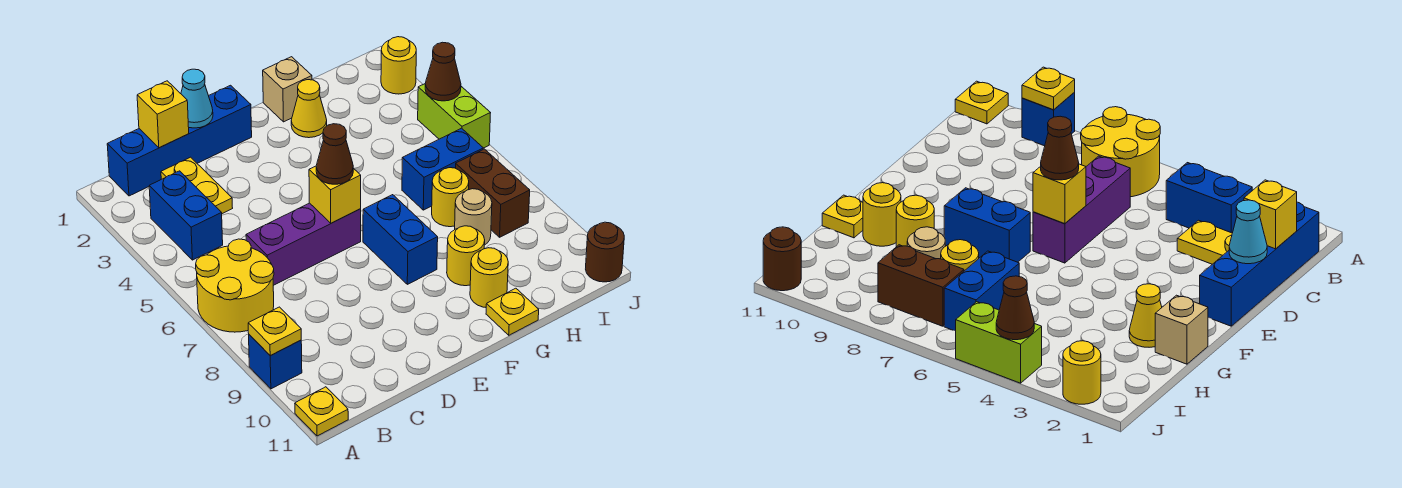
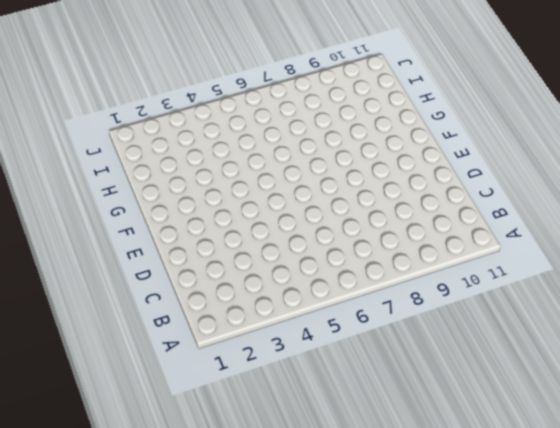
none -> yellow 2x2 round brick [196,239,274,332]
none -> blue 1x1 brick [249,335,302,389]
none -> yellow 1x1 plate [295,387,348,436]

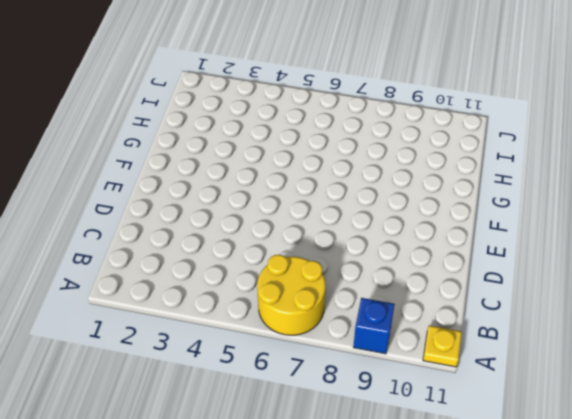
none -> blue 1x4 brick [107,85,252,196]
none -> blue 1x2 brick [149,171,223,260]
none -> yellow 1x2 plate [161,157,232,214]

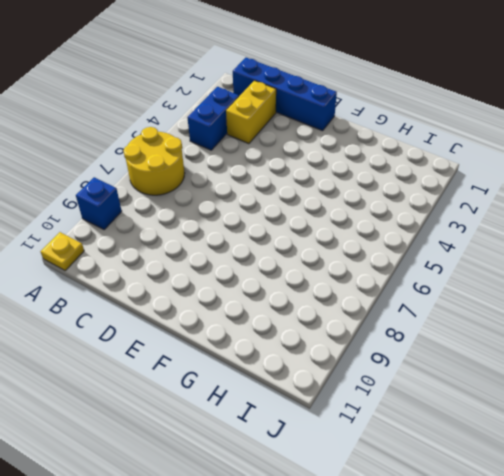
yellow 1x2 brick [226,81,276,144] -> yellow 1x2 plate [161,157,232,214]
none -> purple 1x3 brick [246,203,361,285]
none -> blue 1x2 brick [363,195,438,284]
none -> tan 1x1 brick [263,57,312,122]

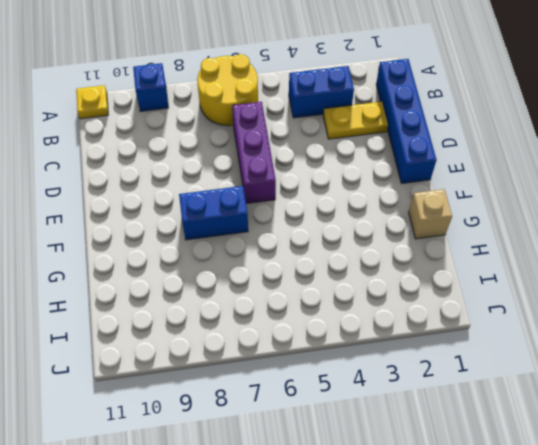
none -> yellow 1x1 cone [291,80,327,138]
none -> yellow 1x1 round brick [447,226,485,286]
none -> yellow 1x1 round brick [470,248,508,307]

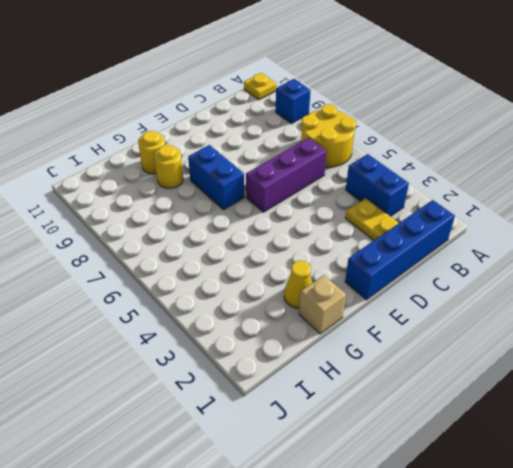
none -> yellow 1x1 plate [486,288,539,335]
none -> blue 1x2 brick [402,128,483,210]
none -> yellow 1x1 round brick [432,168,469,227]

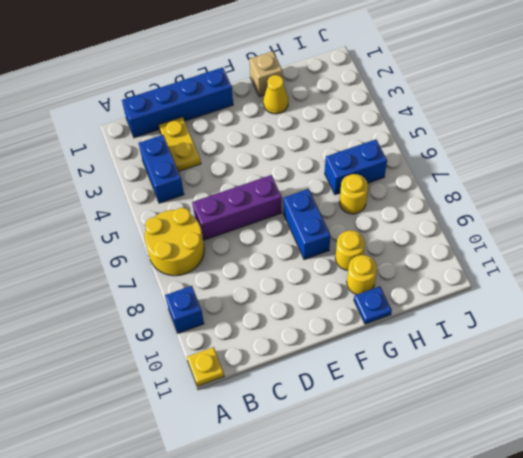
blue 1x1 plate [354,287,392,324] -> yellow 1x1 plate [486,288,539,335]
none -> tan 1x1 round brick [455,189,492,245]
none -> brown 1x2 brick [456,149,530,237]
none -> yellow 1x1 round brick [381,37,416,94]

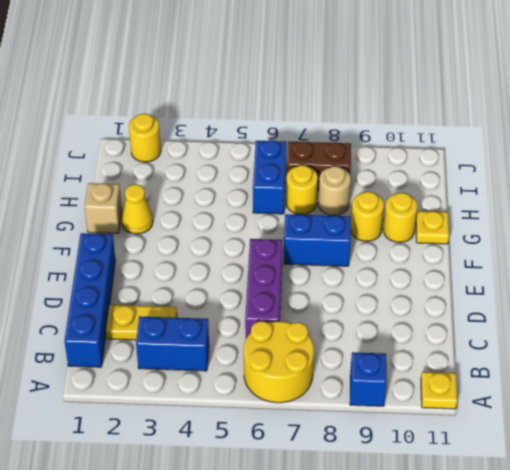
none -> lime 1x2 brick [418,84,490,148]
none -> brown 1x1 round brick [586,222,624,282]
none -> yellow 1x1 plate [248,307,301,356]

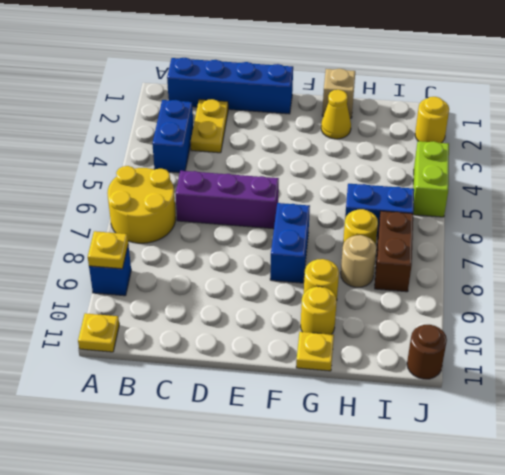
none -> yellow 1x1 brick [137,81,189,148]
none -> cyan 1x1 cone [181,69,213,128]
none -> yellow 1x1 brick [309,166,361,223]

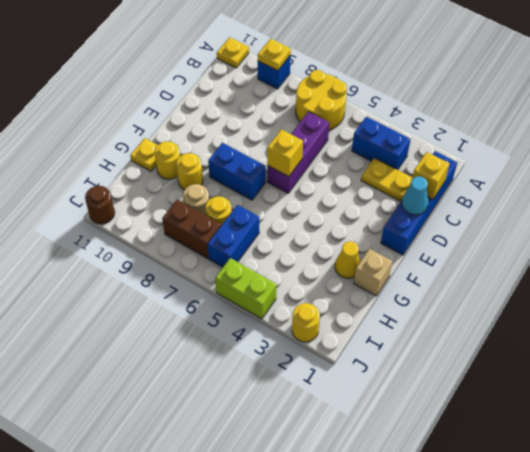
none -> brown 1x1 cone [425,42,461,101]
none -> brown 1x1 cone [316,124,353,184]

